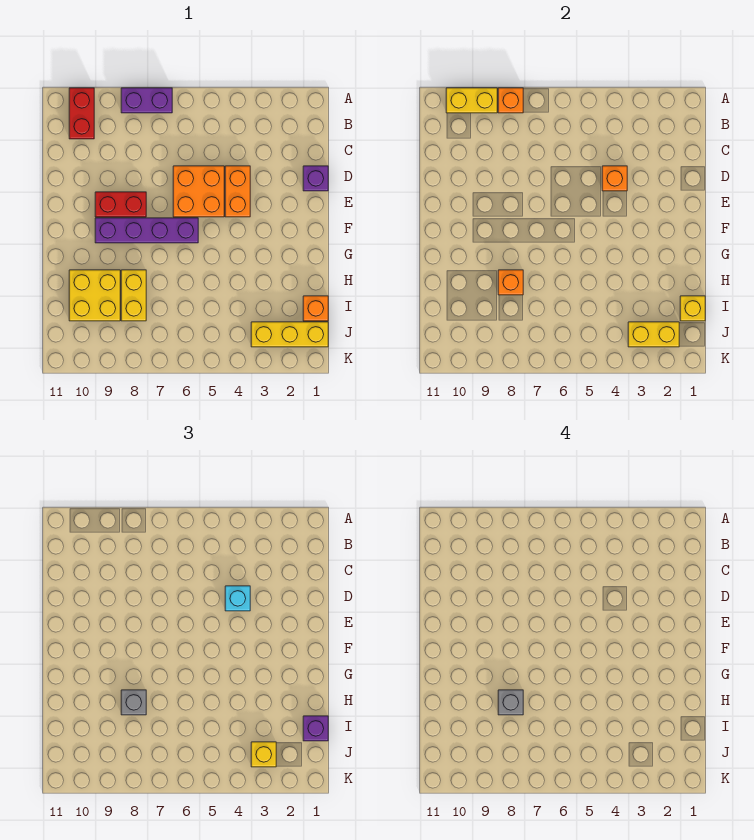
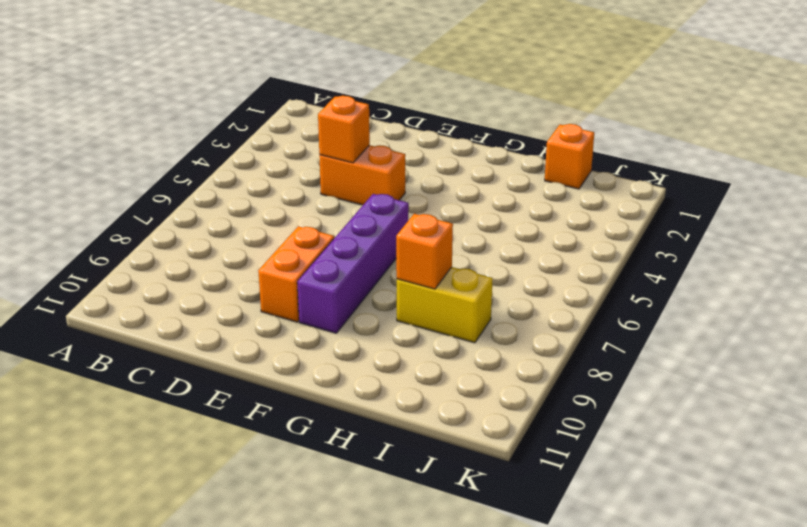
orange 1x2 brick [258,226,334,322] -> red 1x2 brick [95,192,146,217]
none -> purple 1x2 brick [121,88,172,113]
none -> red 1x2 brick [69,88,94,139]
none -> purple 1x1 brick [303,166,328,191]

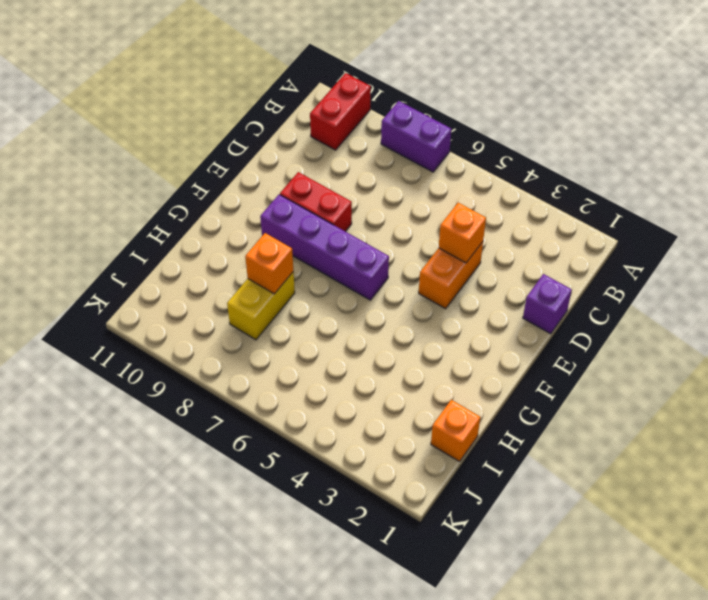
none -> orange 2x2 brick [173,166,224,217]
none -> yellow 2x2 brick [69,270,120,321]
none -> yellow 1x3 brick [251,322,328,347]

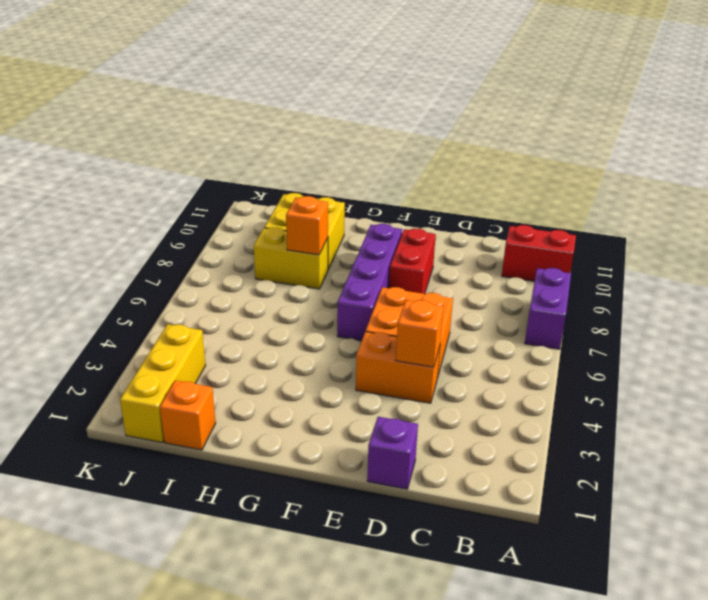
none -> orange 1x1 brick [498,88,523,113]
none -> yellow 1x2 brick [446,88,497,113]
none -> yellow 1x1 brick [680,296,705,321]

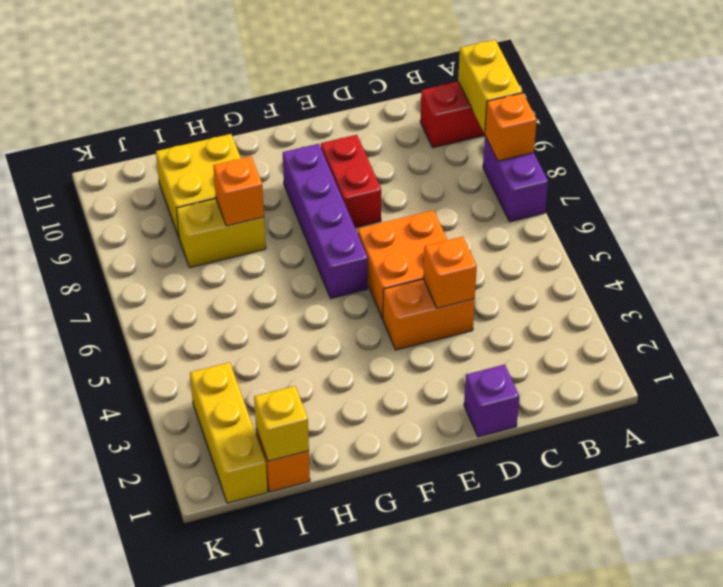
none -> yellow 1x2 brick [628,322,679,347]
none -> cyan 1x1 brick [225,586,250,611]
none -> grey 1x1 brick [121,690,146,715]

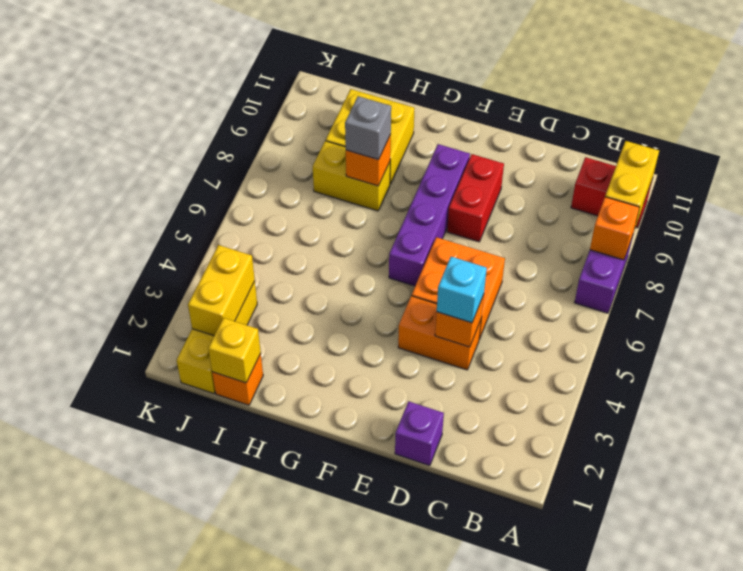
none -> purple 1x1 brick [303,716,328,741]
none -> yellow 1x1 brick [251,742,276,767]
none -> grey 1x1 brick [498,690,523,715]

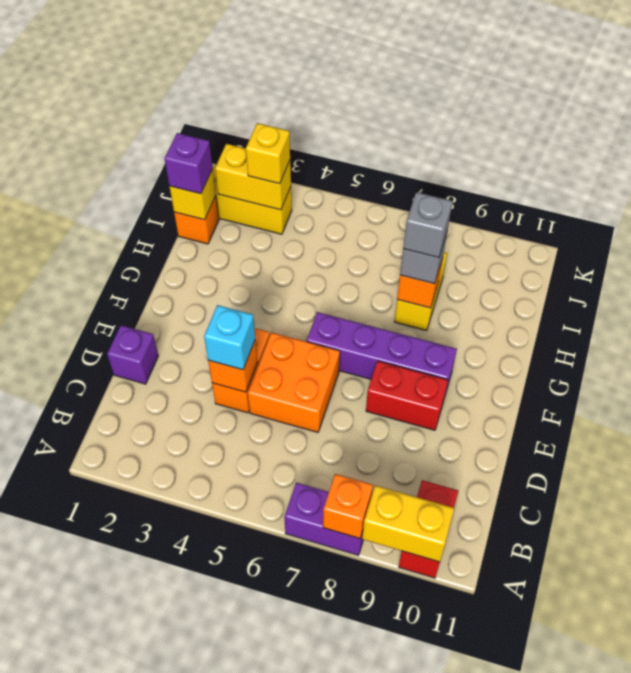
none -> yellow 2x2 brick [69,270,120,321]

